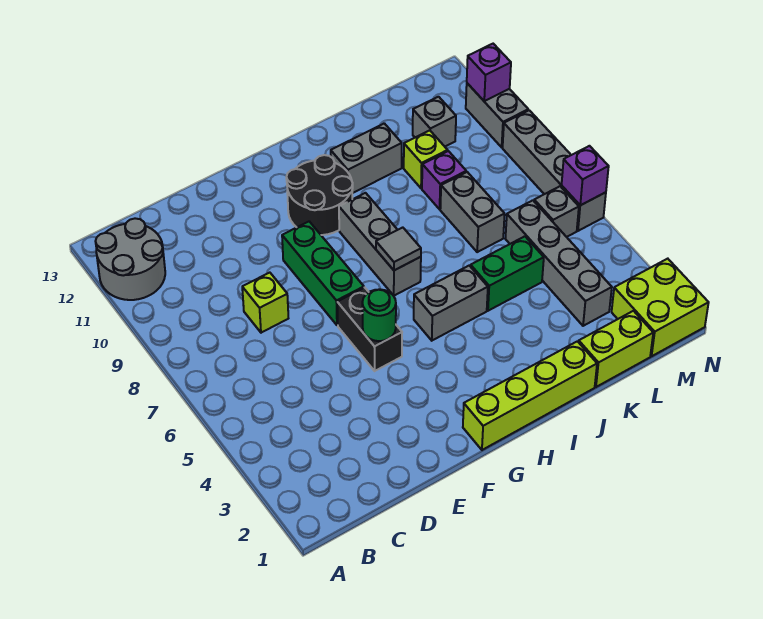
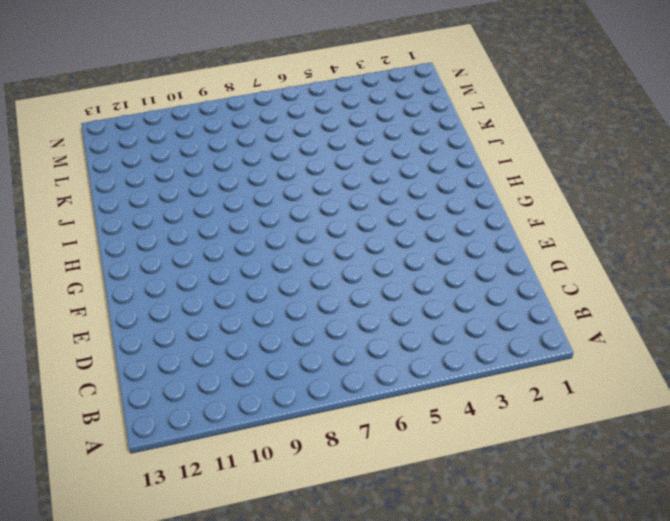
none -> grey 2x2 round brick [95,218,165,300]
none -> lime 1x1 brick [242,273,288,333]
none -> black 1x2 brick [337,288,402,371]

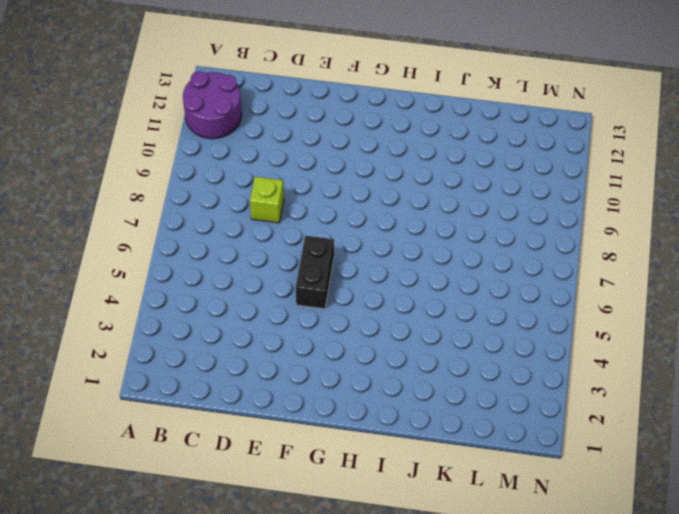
purple 2x2 round brick [183,71,242,139] -> grey 2x2 round brick [95,218,165,300]
none -> green 1x3 brick [282,222,364,325]
none -> lime 1x4 brick [463,341,597,450]
none -> black 2x2 round brick [286,155,353,235]

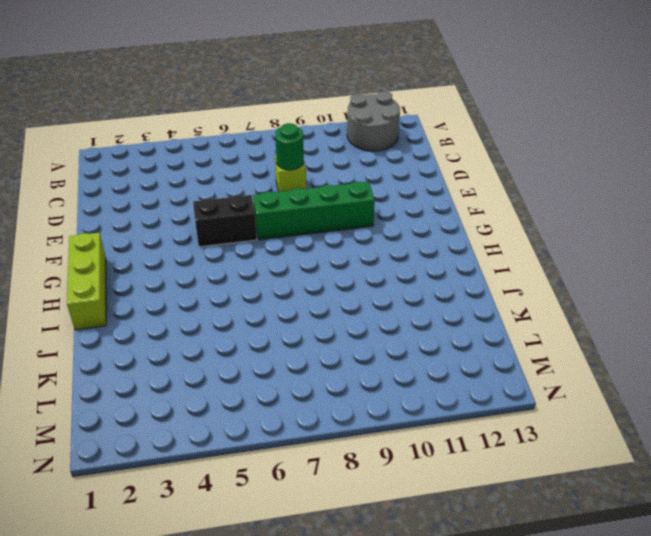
green 1x1 round brick [275,123,304,170] -> green 1x1 round brick moved to [362,289,396,341]
green 1x4 brick [253,182,375,240] -> green 1x3 brick [282,222,364,325]
lime 1x3 brick [67,233,106,330] -> lime 1x4 brick [463,341,597,450]
none -> black 2x2 round brick [286,155,353,235]
none -> grey 1x2 brick [414,266,488,340]
none -> grey 1x3 brick [339,193,421,296]

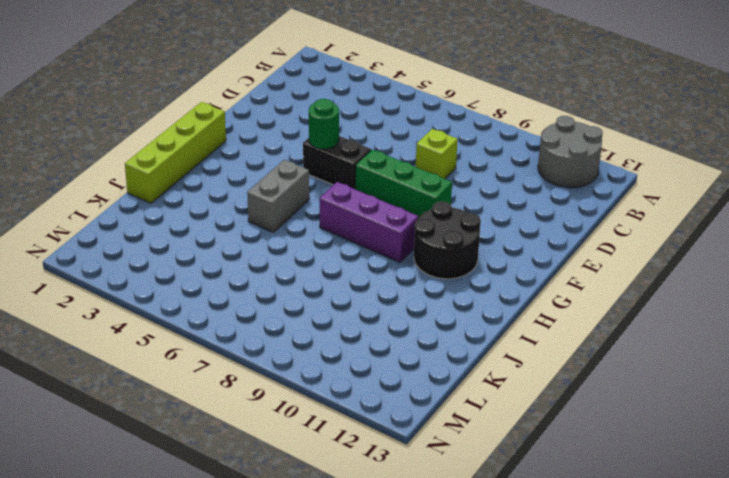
purple 1x3 brick [320,182,418,262] -> grey 1x3 brick [339,193,421,296]
none -> grey 1x2 brick [331,123,402,193]
none -> green 1x2 brick [471,236,544,311]
none -> lime 1x2 brick [579,311,653,387]

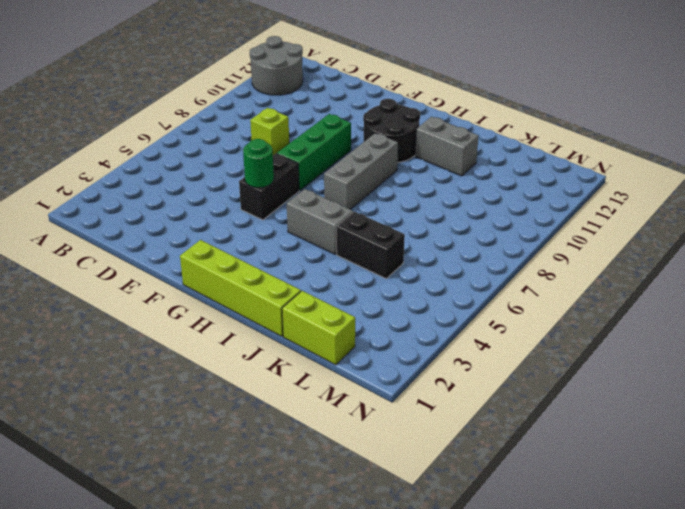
black 1x2 brick [336,211,405,278] -> green 1x2 brick [471,236,544,311]
none -> grey 1x2 brick [440,172,505,252]
none -> purple 1x1 brick [422,151,466,209]
none -> lime 1x1 brick [404,130,448,188]

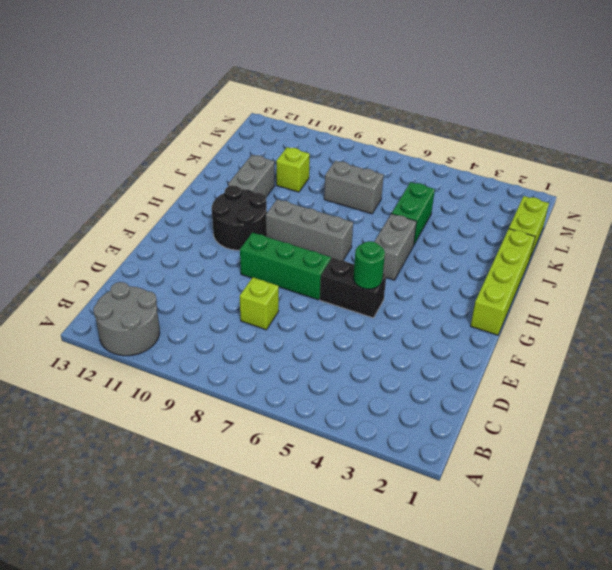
none -> purple 1x1 brick [422,151,466,209]
none -> grey 1x4 brick [505,200,612,326]
none -> grey 1x1 brick [413,97,456,146]

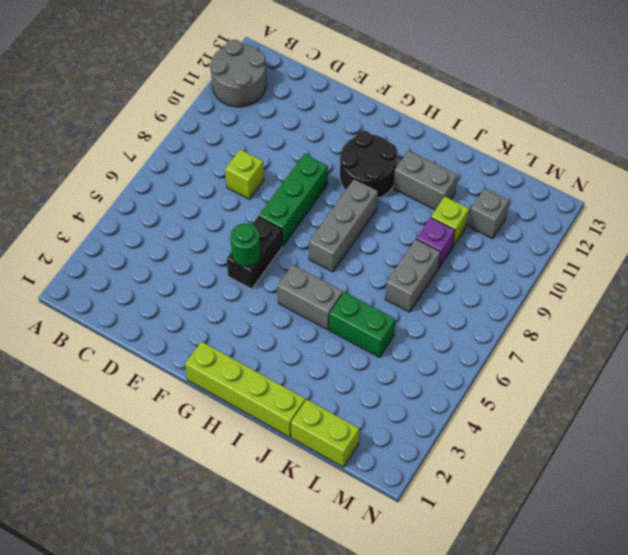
none -> grey 1x4 brick [505,200,612,326]
none -> lime 2x2 brick [612,259,709,356]
none -> grey 1x1 brick [534,186,579,237]

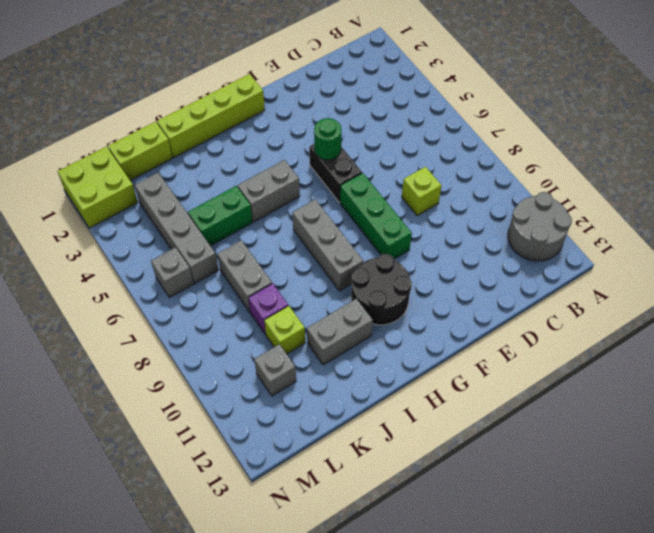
none -> grey 1x4 brick [503,110,606,231]
none -> grey 1x2 brick [466,83,528,147]
none -> grey 1x1 tile [376,227,421,270]

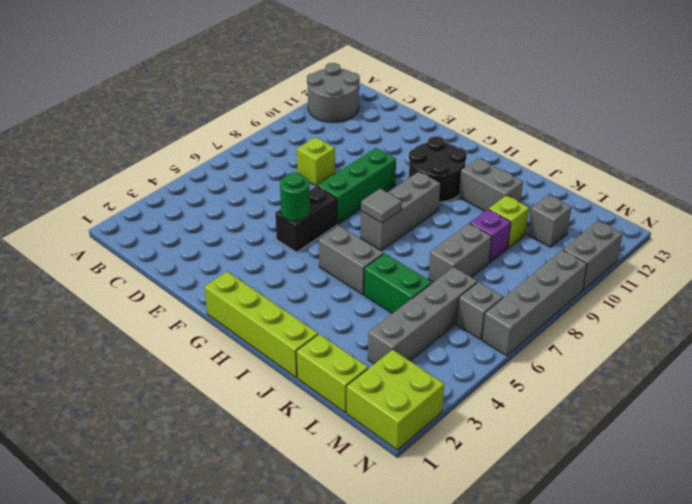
none -> purple 1x1 brick [562,146,609,205]
none -> purple 1x1 brick [467,44,511,101]

